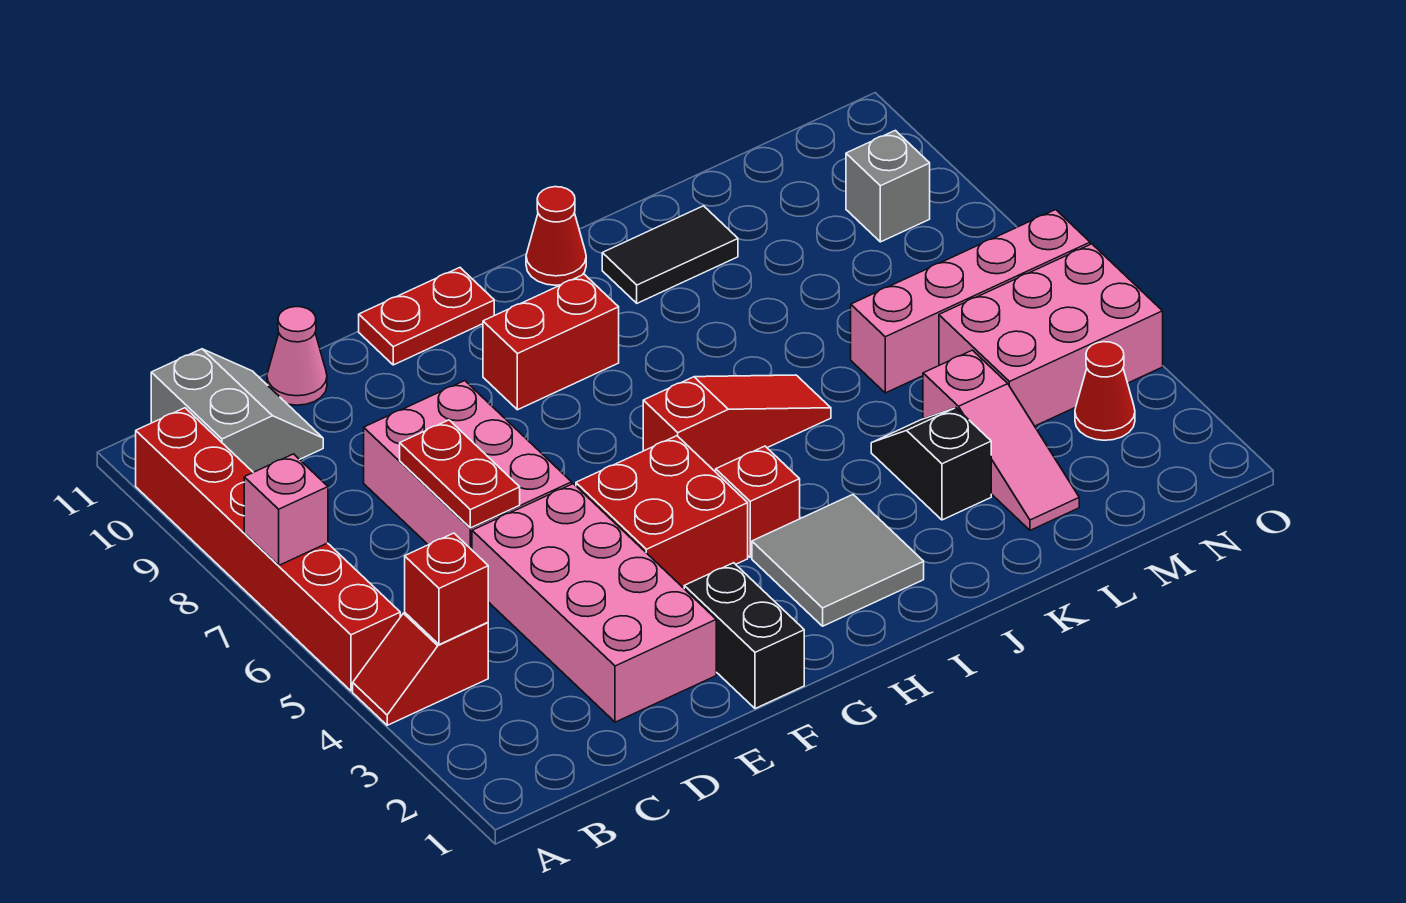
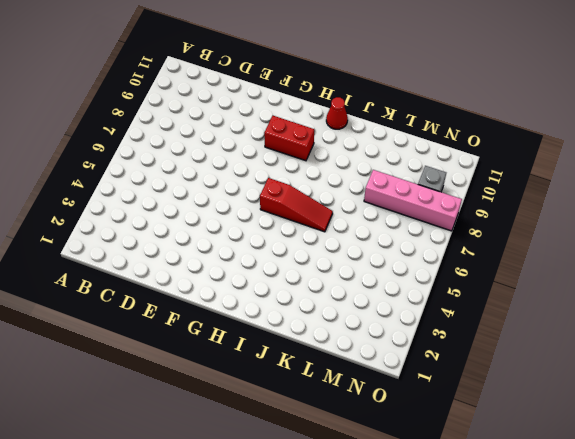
pink 1x4 brick [364,170,462,231] -> pink 1x4 brick moved to [851,210,1090,393]
none -> red 1x2 slope [353,613,488,725]
none -> red 1x6 brick [136,408,400,691]
none -> grey 2x2 slope [151,349,323,472]

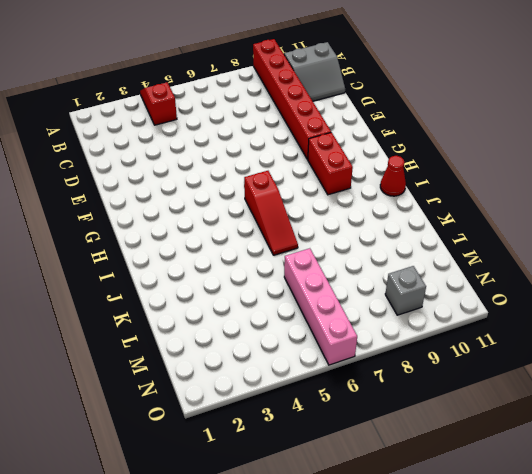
red 1x6 brick [253,39,331,159] -> red 1x6 brick turned to [136,408,400,691]
none -> pink 2x4 brick [472,484,716,722]
none -> pink 2x3 brick [364,381,572,550]
none -> pink 1x1 cone [267,307,327,405]

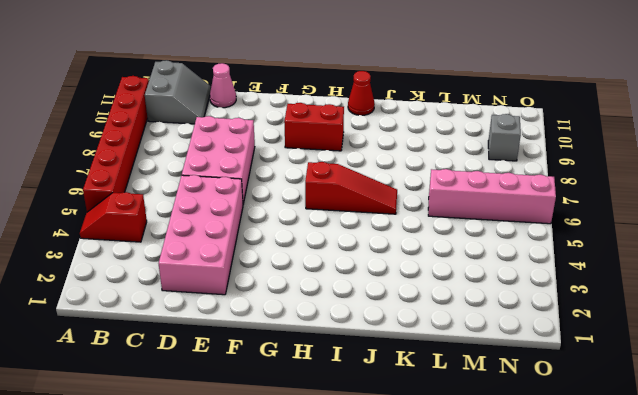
none -> black 1x2 brick [684,563,804,709]
none -> red 2x2 brick [576,436,748,588]
none -> red 1x2 plate [359,268,494,365]

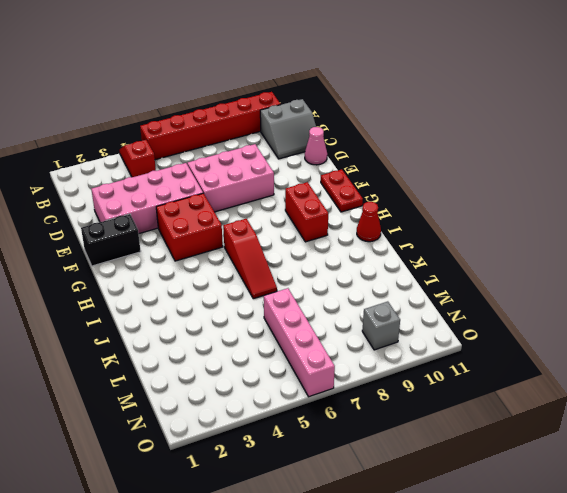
none -> grey 2x2 tile [752,495,924,626]
none -> red 1x1 brick [716,446,800,557]
none -> black 1x2 tile [602,206,738,303]

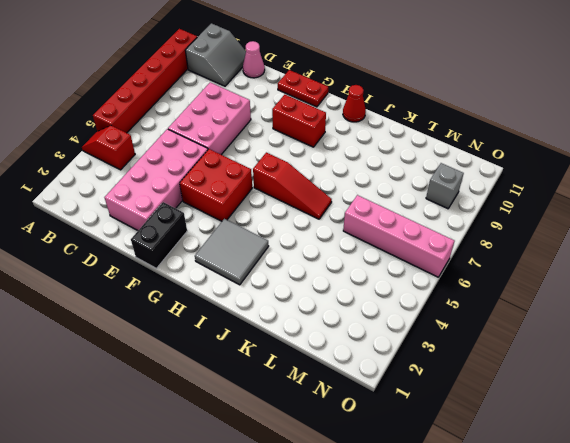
none -> red 1x1 brick [716,446,800,557]
none -> black 1x2 tile [602,206,738,303]
none -> black 1x2 slope [871,408,991,520]

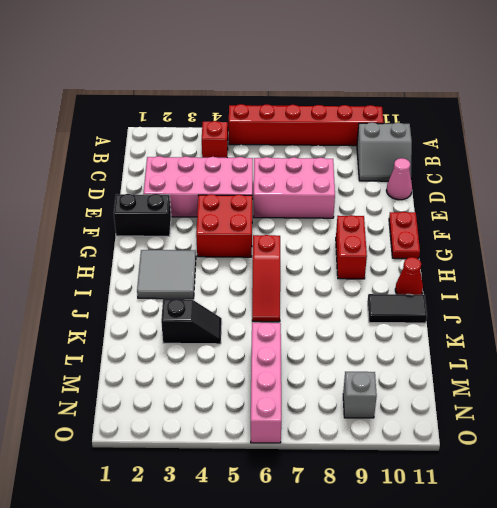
black 1x2 tile [368,294,427,323] -> black 1x2 tile turned to [602,206,738,303]
none -> red 1x1 brick [716,446,800,557]
none -> pink 1x3 slope [923,350,1079,530]
none -> pink 2x3 brick [939,244,1163,426]

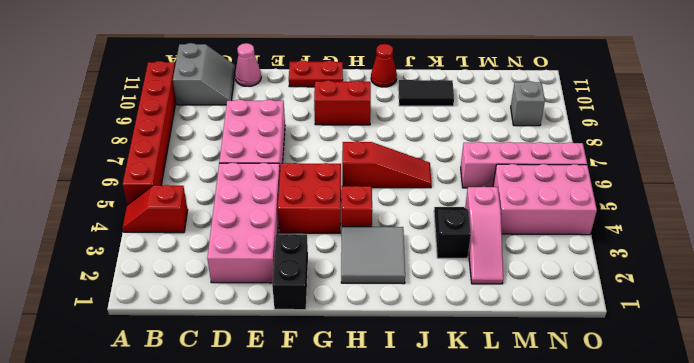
none -> red 1x1 cone [1075,342,1135,440]
none -> pink 1x1 brick [244,454,328,566]
none -> red 1x1 brick [405,533,488,645]

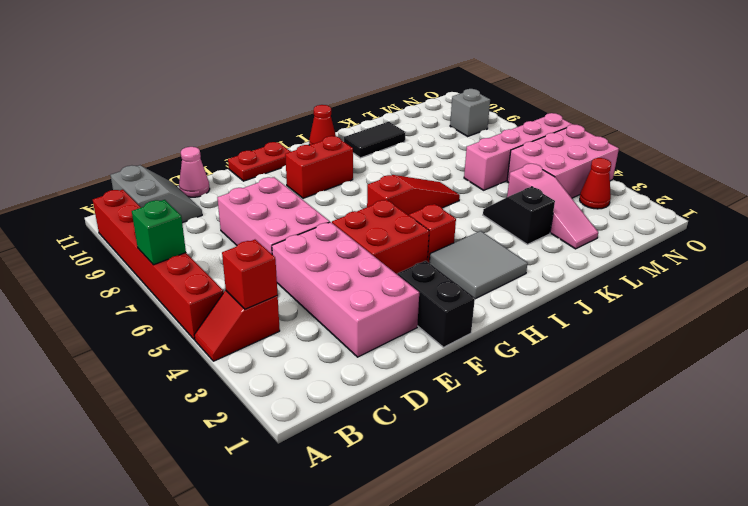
green 1x1 brick [132,200,186,265] -> pink 1x1 brick [244,454,328,566]
none -> red 1x2 plate [400,420,520,528]

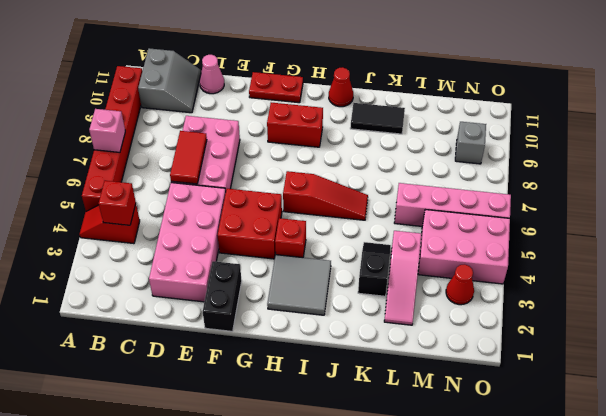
red 1x2 tile [170,131,207,184] -> red 1x2 plate [400,420,520,528]

